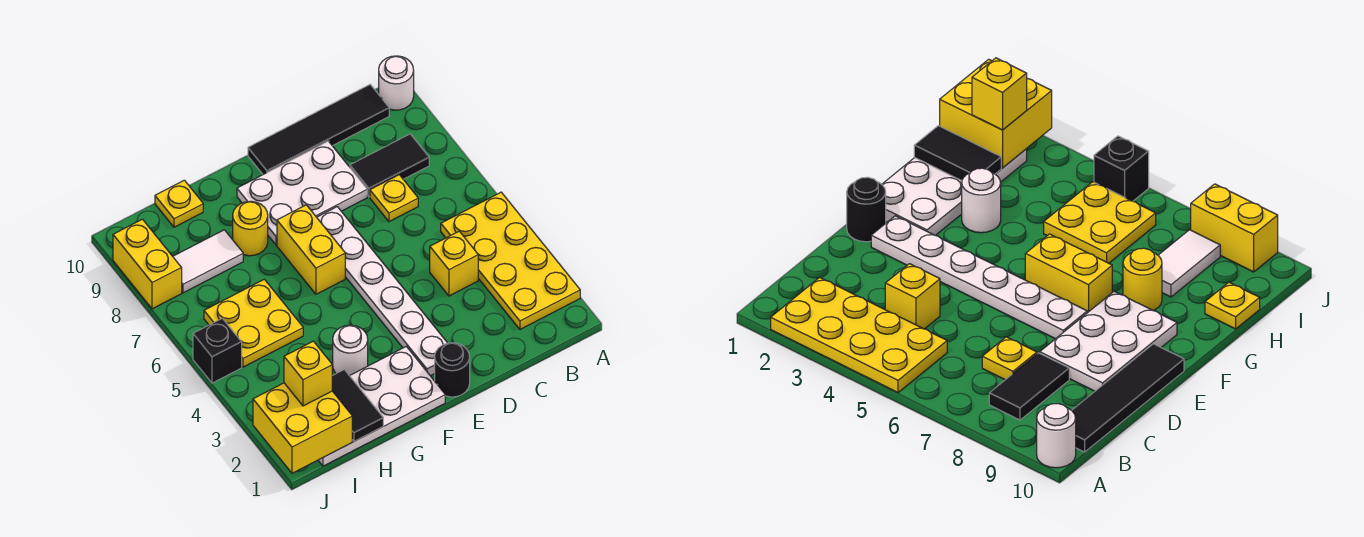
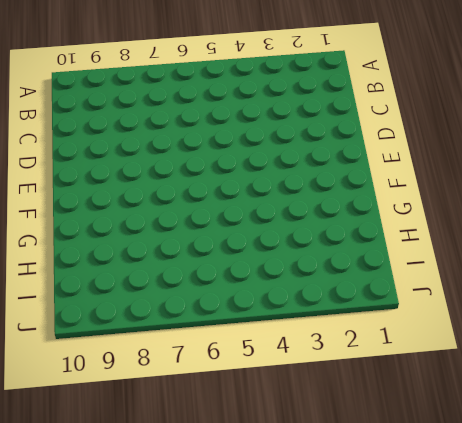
none -> yellow 2x4 plate [441,192,580,329]
none -> white 1x1 round brick [379,56,414,110]
none -> black 1x2 tile [350,134,429,197]

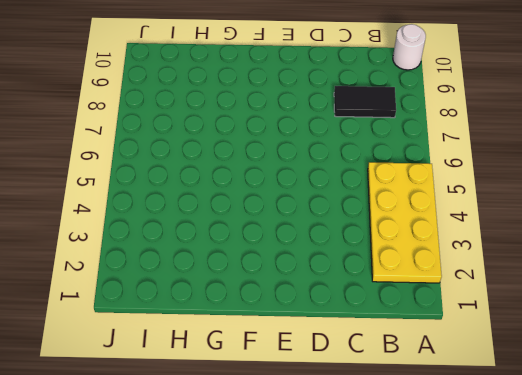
none -> black 1x4 tile [248,85,389,174]
none -> yellow 1x1 brick [430,231,478,296]
none -> yellow 1x1 plate [370,175,418,222]

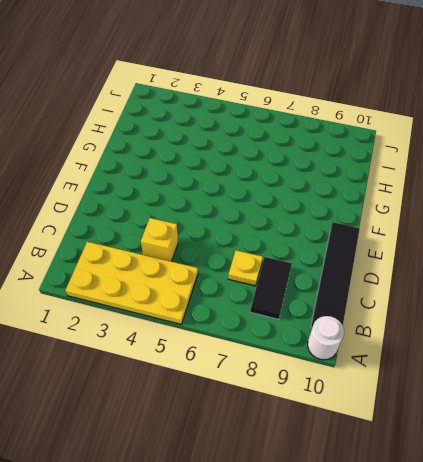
none -> white 2x3 plate [237,141,367,245]
none -> black 1x1 round brick [435,343,470,397]
none -> white 1x6 plate [317,207,447,376]

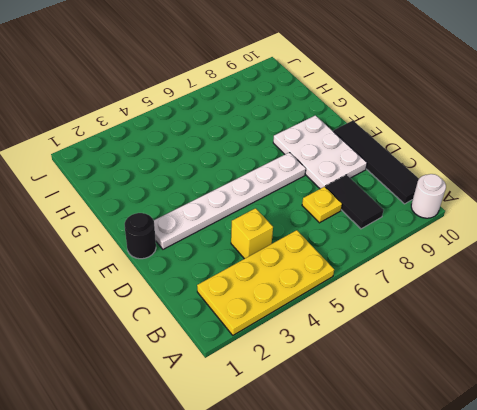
none -> white 2x4 plate [318,347,445,466]
none -> yellow 1x2 brick [277,205,345,294]
none -> white 1x1 round brick [333,325,368,376]

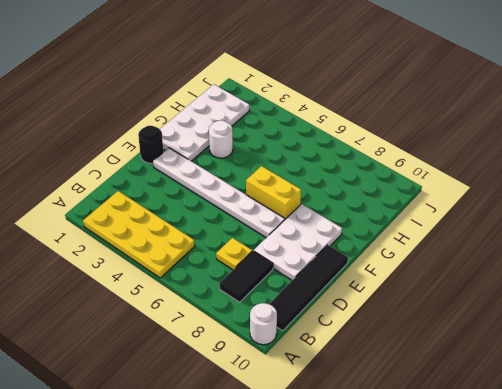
none -> yellow 1x1 brick [430,231,478,296]
none -> yellow 1x1 round brick [233,201,268,256]
none -> yellow 2x2 plate [204,279,303,367]

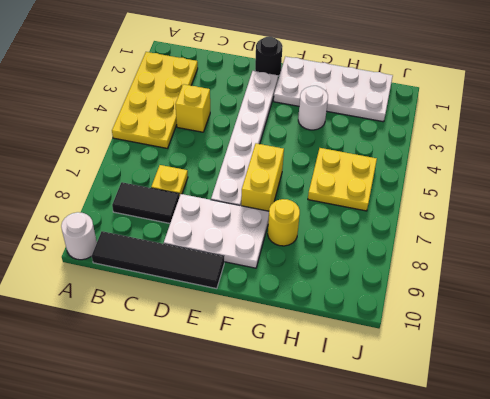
none -> white 1x2 tile [173,230,243,293]
none -> yellow 1x1 plate [155,180,203,227]
none -> black 1x1 brick [193,318,242,383]

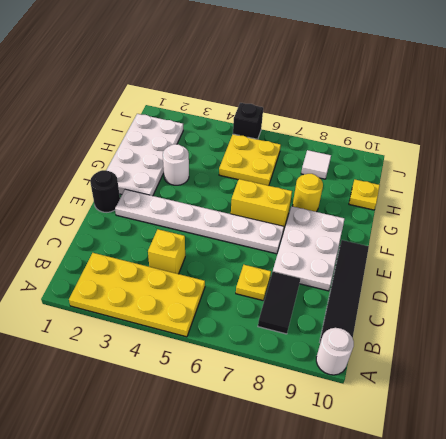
white 1x1 tile [301,150,331,179] -> white 1x2 tile [173,230,243,293]
none -> yellow 1x2 brick [113,219,182,309]
none -> black 1x2 tile [332,370,383,441]
none -> yellow 2x2 brick [253,383,352,473]

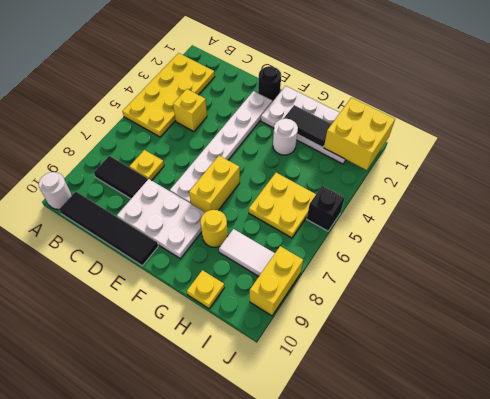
black 1x2 tile [284,105,331,147] -> black 1x2 tile turned to [332,370,383,441]
none -> yellow 1x1 brick [284,341,332,406]

